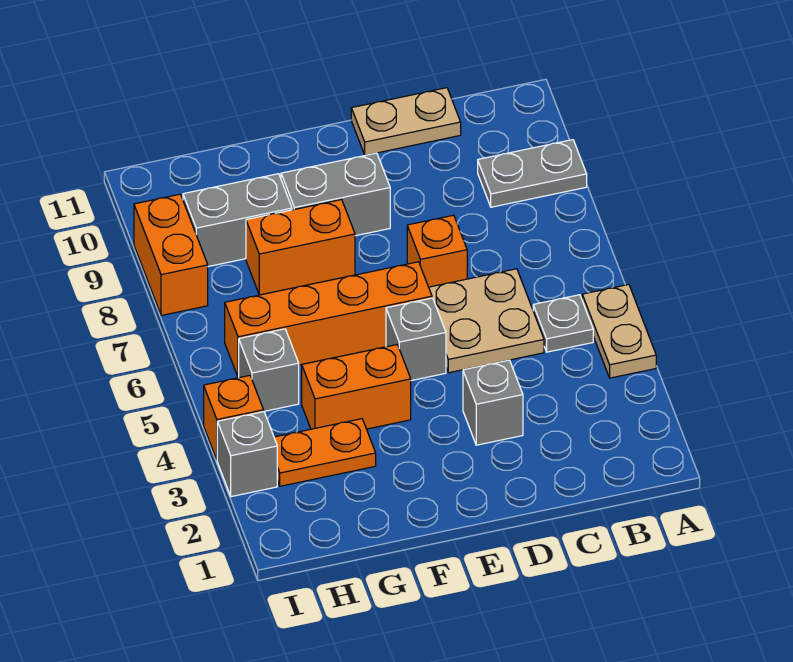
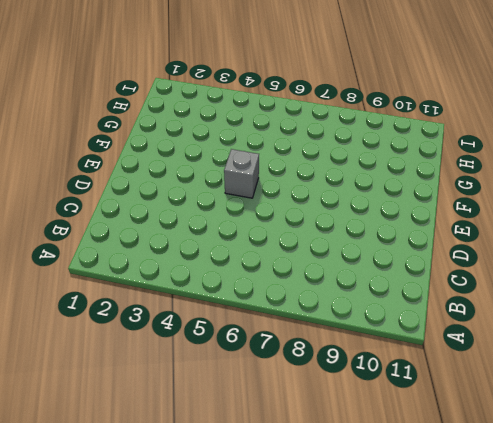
none -> tan 1x2 plate [582,284,656,378]
none -> grey 1x2 plate [478,140,587,207]
none -> grey 1x1 plate [533,295,593,352]

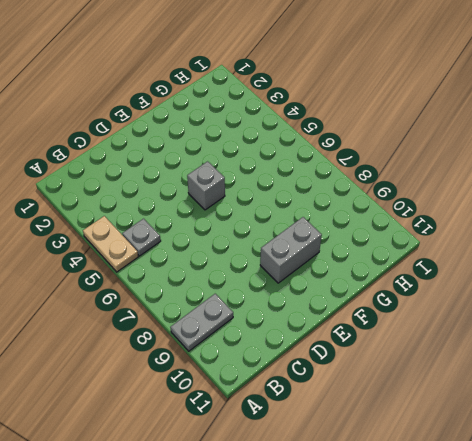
none -> tan 2x2 plate [429,269,544,373]
none -> tan 1x2 plate [351,88,461,155]
none -> grey 1x1 brick [463,360,523,445]

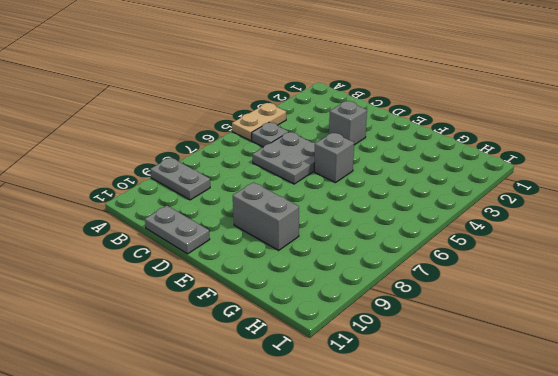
grey 2x2 plate [253,132,315,184] -> tan 2x2 plate [429,269,544,373]
grey 1x2 plate [145,206,210,254] -> tan 1x2 plate [351,88,461,155]
none -> orange 1x1 brick [407,215,467,287]
none -> orange 1x4 brick [225,262,432,378]
none -> orange 1x2 brick [302,345,411,429]

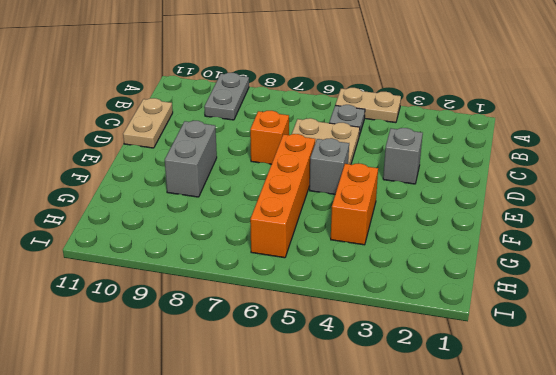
none -> orange 1x2 brick [246,200,355,295]
none -> orange 1x2 plate [274,419,376,486]
none -> grey 1x2 brick [183,174,292,267]

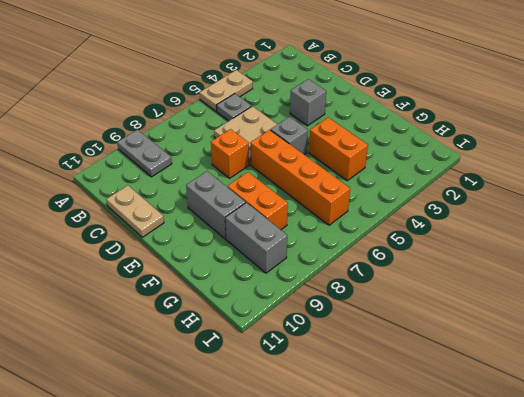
none -> orange 1x2 plate [274,419,376,486]
none -> grey 1x1 brick [239,329,299,411]
none -> grey 1x1 brick [217,412,277,497]

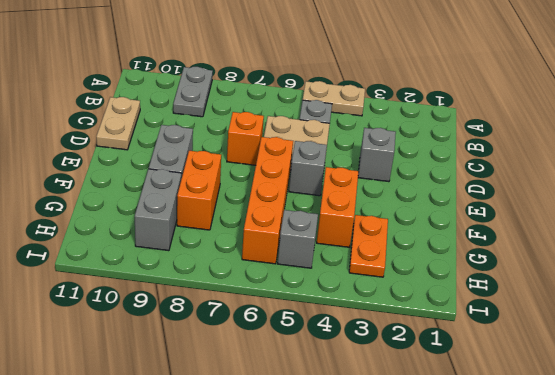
none -> grey 1x1 brick [217,412,277,497]
none -> orange 1x1 brick [204,375,264,459]
none -> orange 1x2 brick [134,194,208,316]

